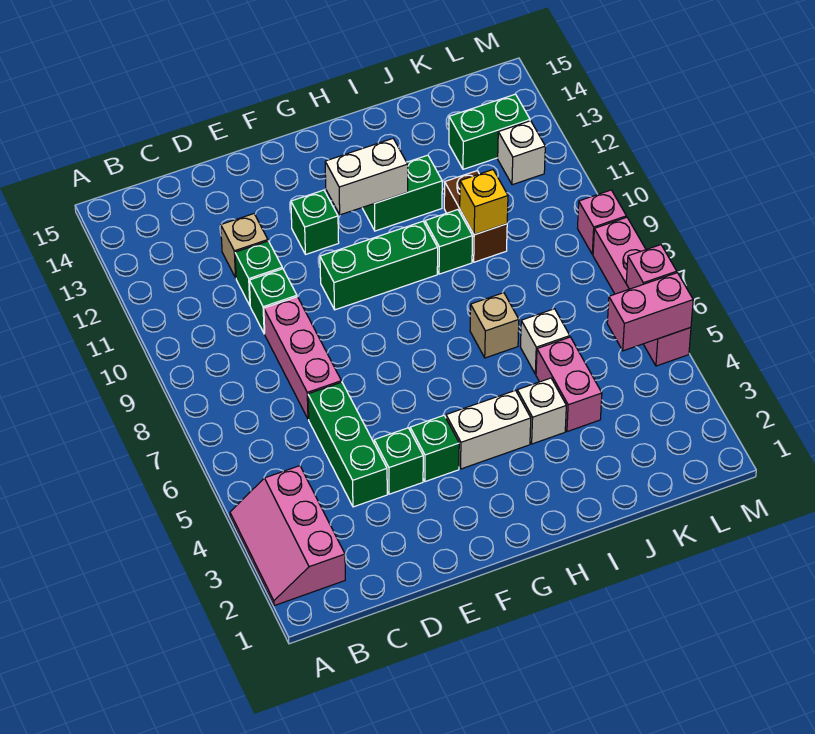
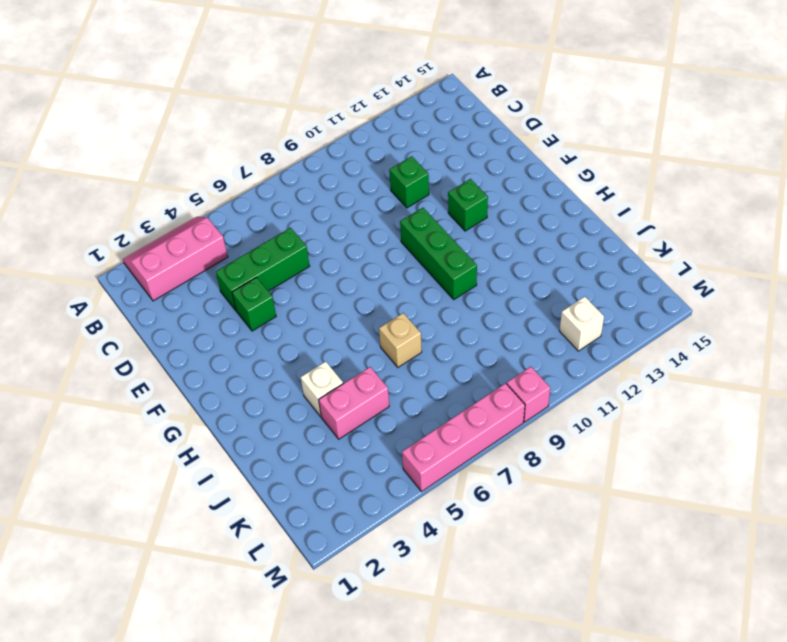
none -> pink 1x3 brick [264,297,341,419]
none -> green 1x1 brick [249,269,297,334]
none -> tan 1x1 brick [221,214,268,278]

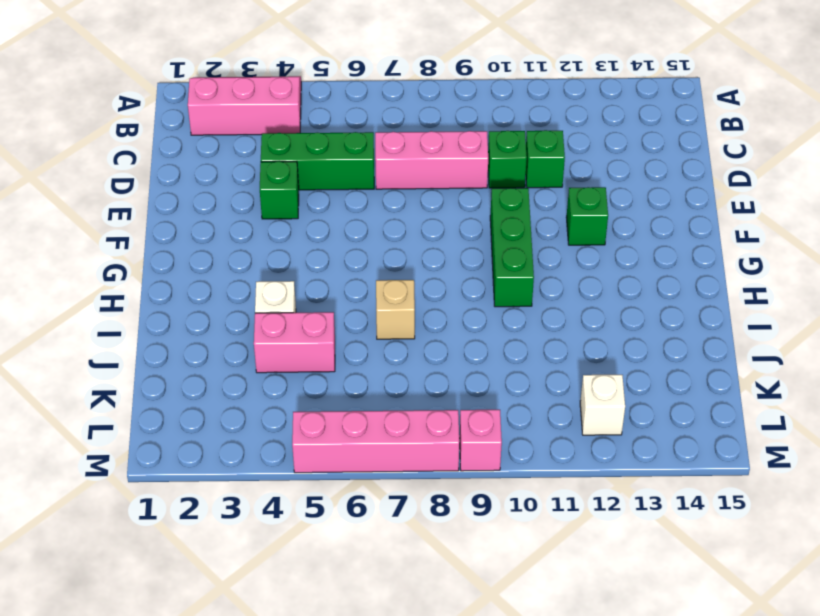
none -> tan 1x1 brick [221,214,268,278]
none -> green 1x1 brick [410,415,459,482]
none -> white 1x2 brick [446,390,531,469]

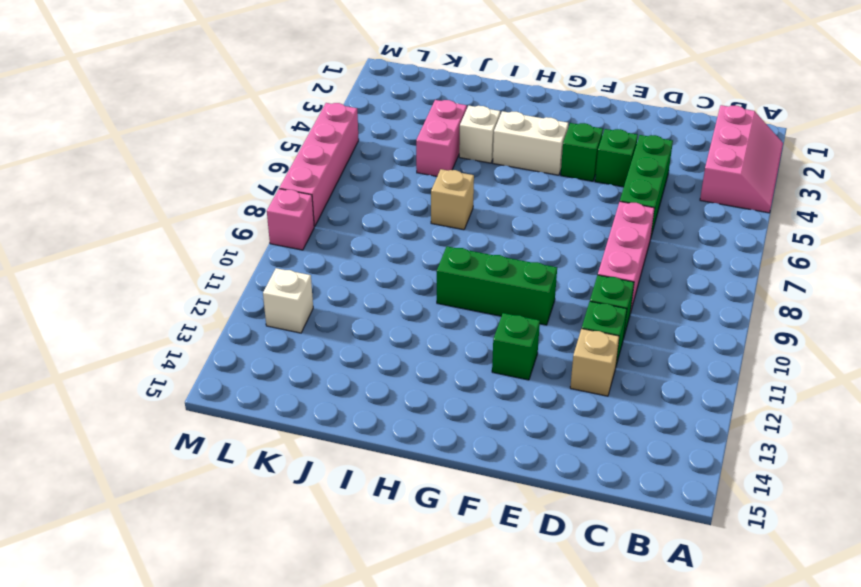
none -> green 1x2 brick [362,155,442,231]
none -> green 1x1 brick [425,210,473,274]
none -> white 1x1 brick [520,309,570,374]

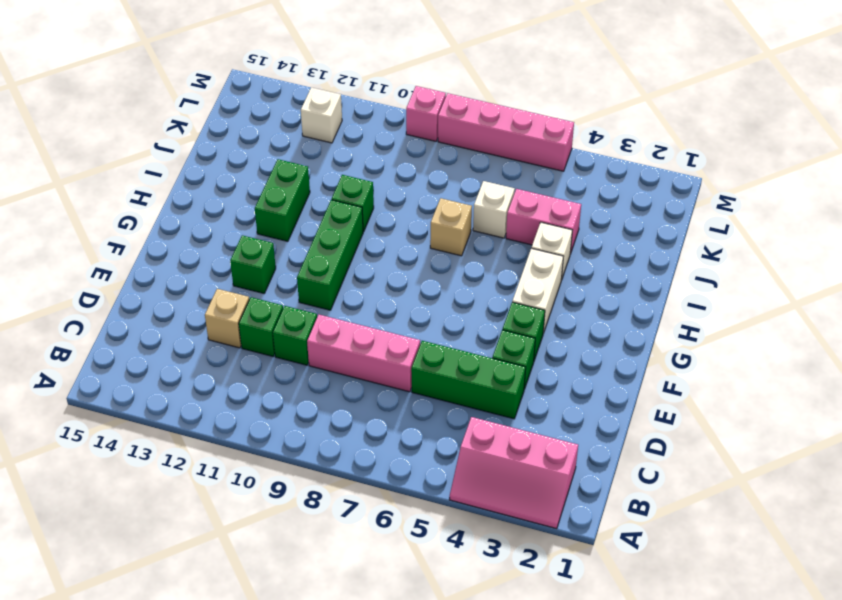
none -> brown 1x2 brick [444,171,507,262]
none -> green 1x2 brick [449,94,530,169]
none -> white 1x2 brick [325,139,408,215]

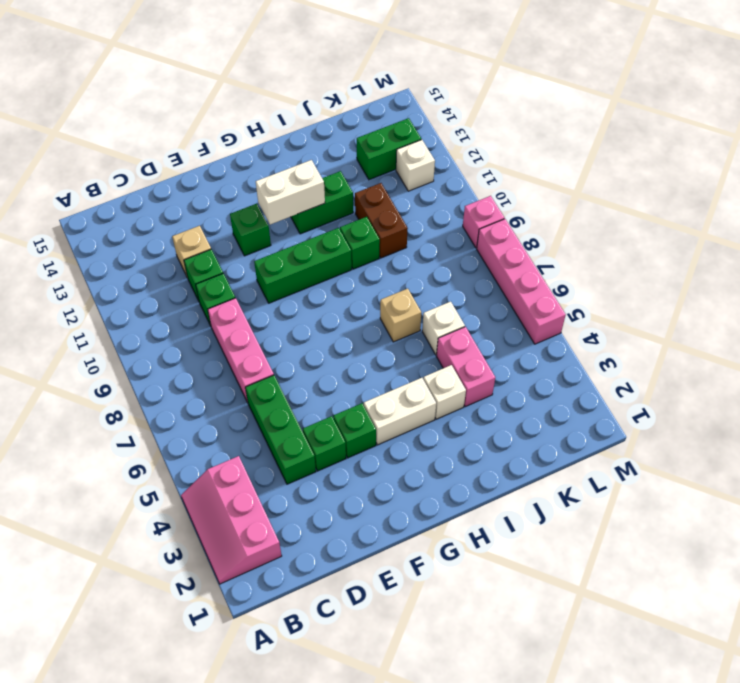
none -> yellow 1x1 brick [460,170,508,235]
none -> pink 1x2 brick [607,273,693,351]
none -> pink 1x1 brick [626,245,677,289]

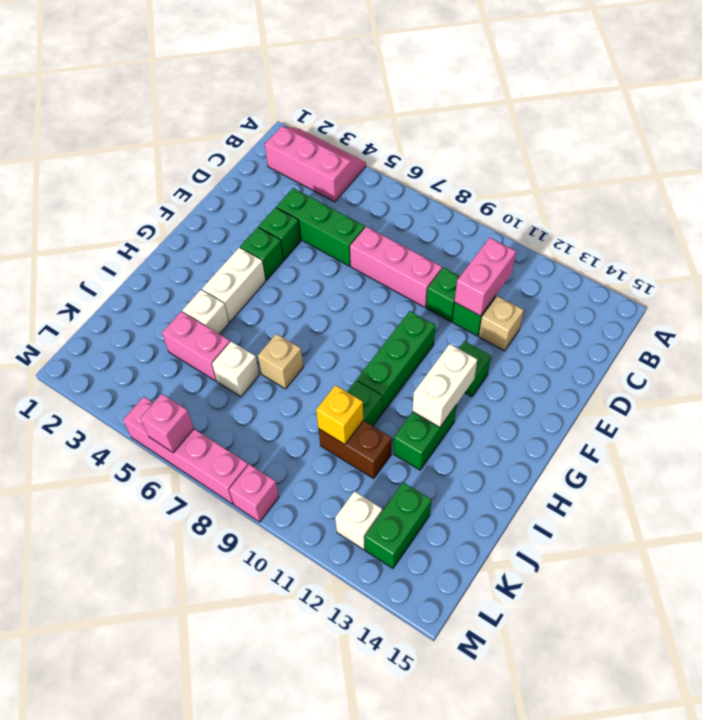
pink 1x2 brick [455,238,516,316] -> pink 1x2 brick moved to [607,273,693,351]

